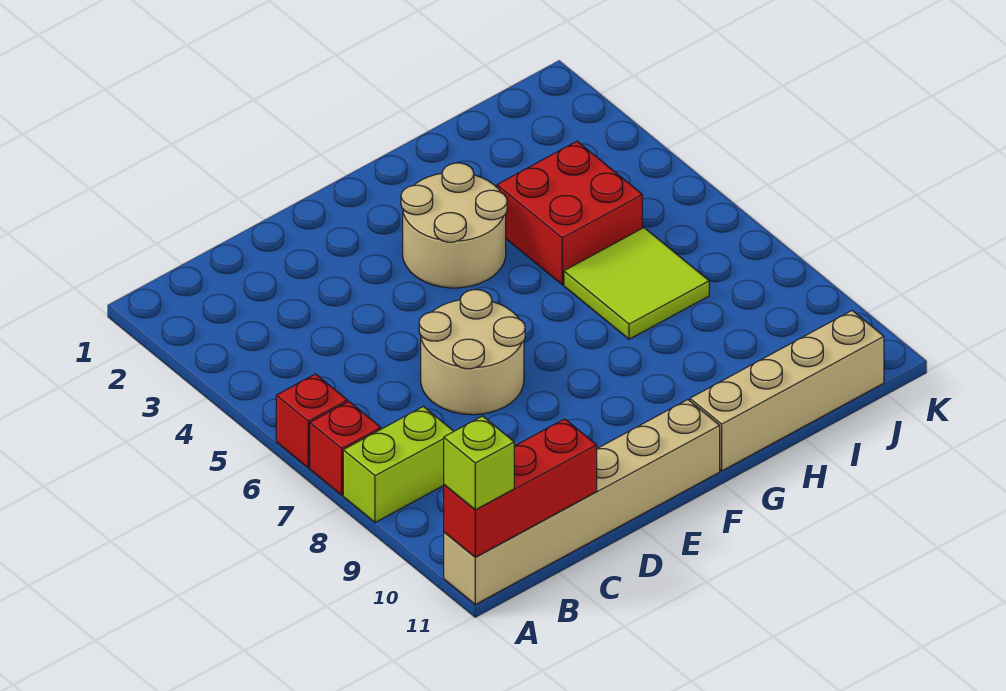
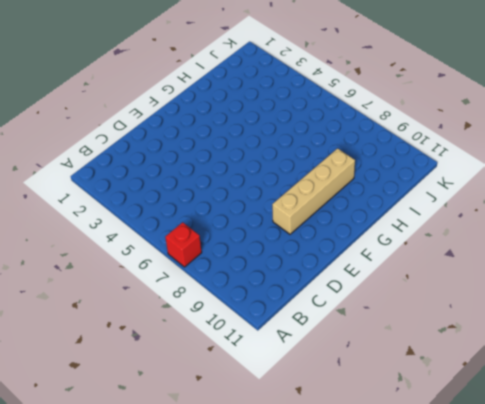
tan 1x4 brick [272,148,355,234] -> tan 1x4 brick moved to [690,311,884,471]
none -> red 1x1 brick [276,374,347,468]
none -> lime 1x2 brick [343,406,454,523]

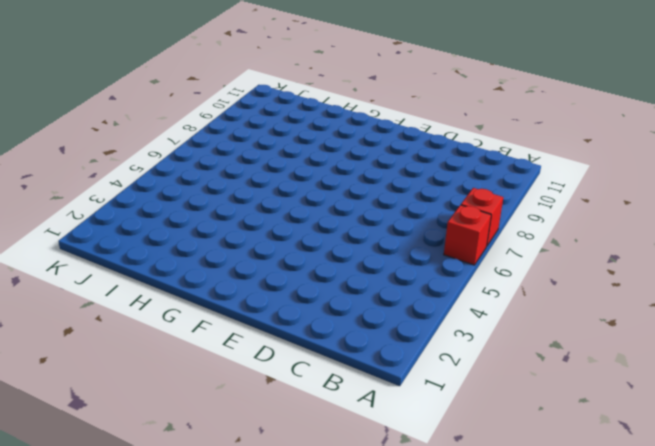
none -> lime 1x2 brick [343,406,454,523]
none -> tan 1x6 brick [444,400,720,605]

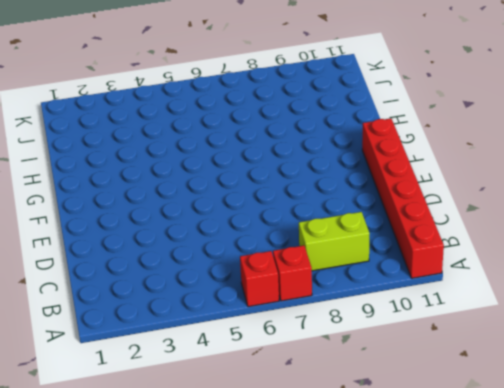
red 1x6 brick [362,118,444,278] -> tan 1x6 brick [444,400,720,605]
lime 1x2 brick [299,212,370,271] -> lime 1x2 brick turned to [343,406,454,523]
none -> tan 2x2 round brick [419,290,525,415]
none -> tan 2x2 round brick [401,163,507,288]

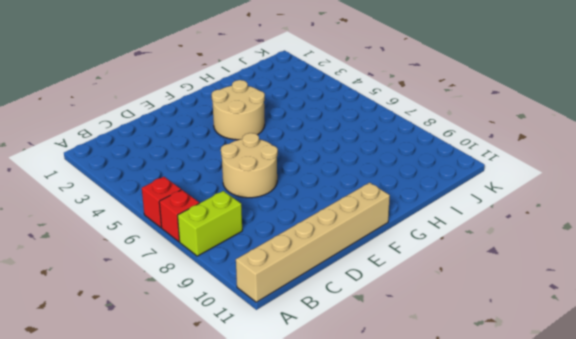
none -> tan 1x4 brick [690,311,884,471]
none -> red 2x2 brick [497,141,642,285]

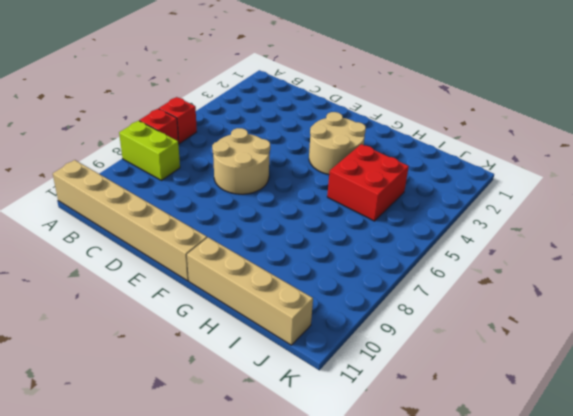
none -> lime 2x2 tile [564,228,709,339]
none -> red 1x3 brick [444,419,597,557]

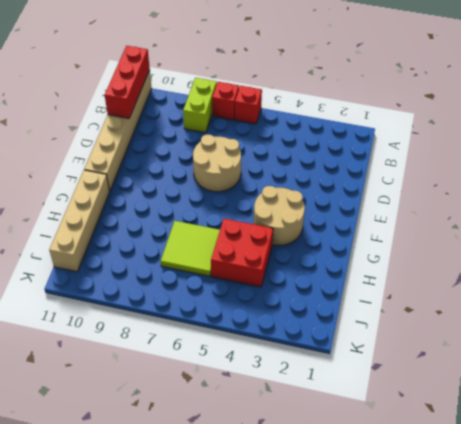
none -> lime 1x1 brick [444,416,514,510]

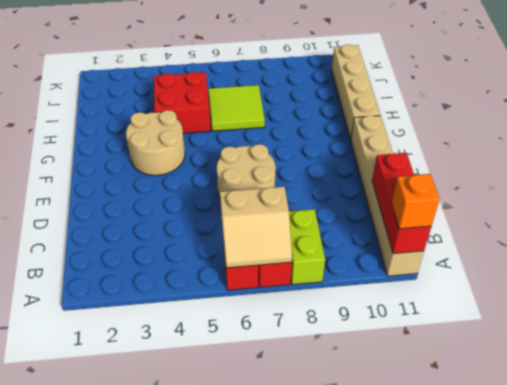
tan 2x2 slope [220,187,292,268] -> none
orange 1x1 brick [392,174,440,229] -> lime 1x1 brick [444,416,514,510]

